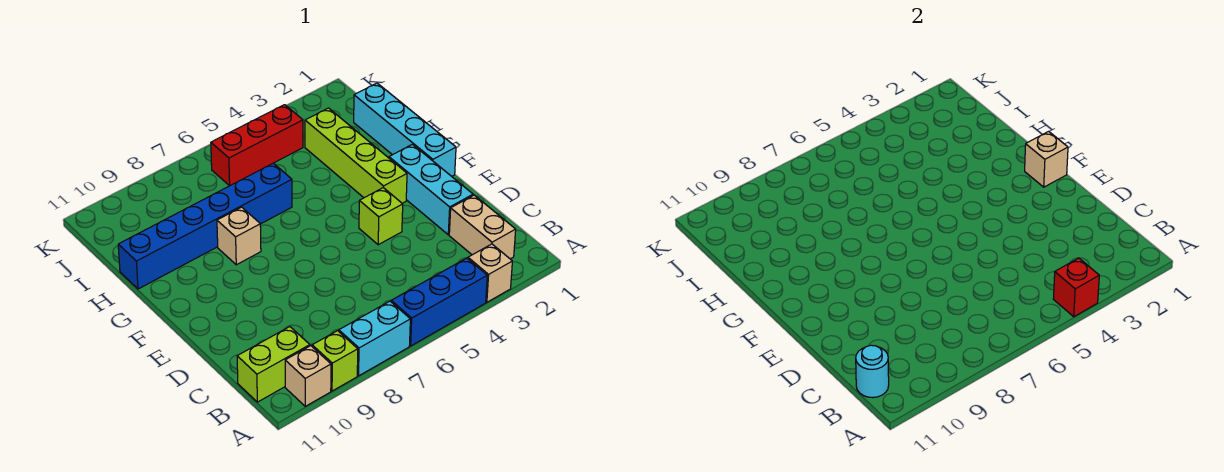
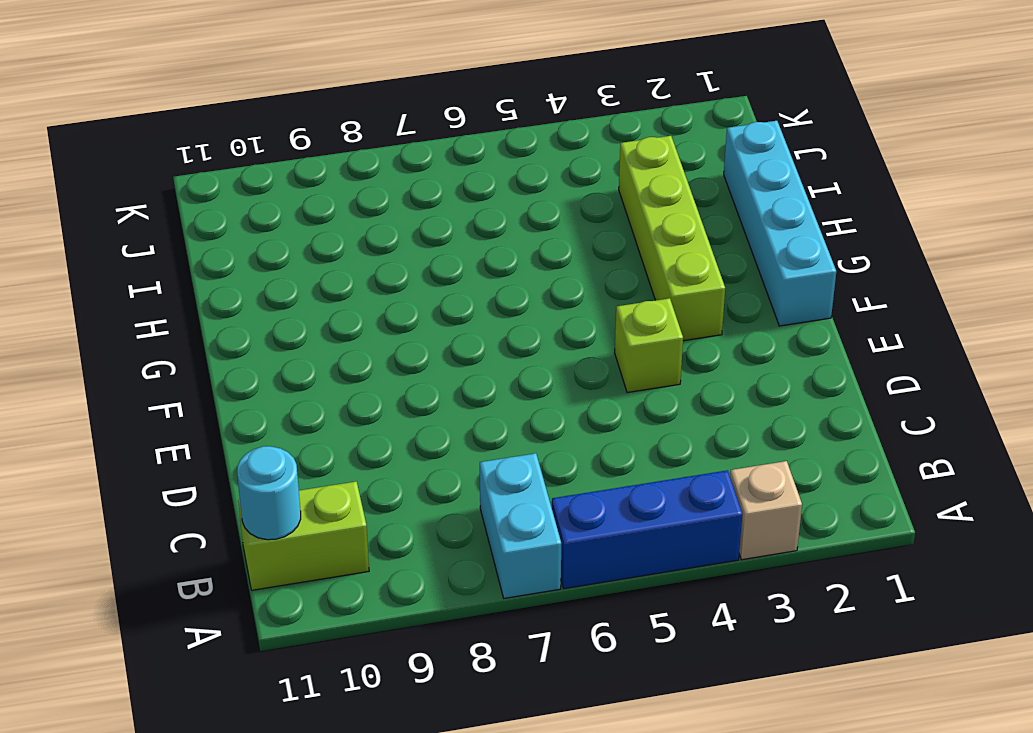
cyan 1x2 brick [480,453,561,598] -> cyan 1x2 brick turned to [339,301,410,376]
none -> lime 1x1 brick [312,331,358,391]
none -> tan 1x1 brick [285,346,331,406]
none -> tan 1x2 brick [449,195,516,259]

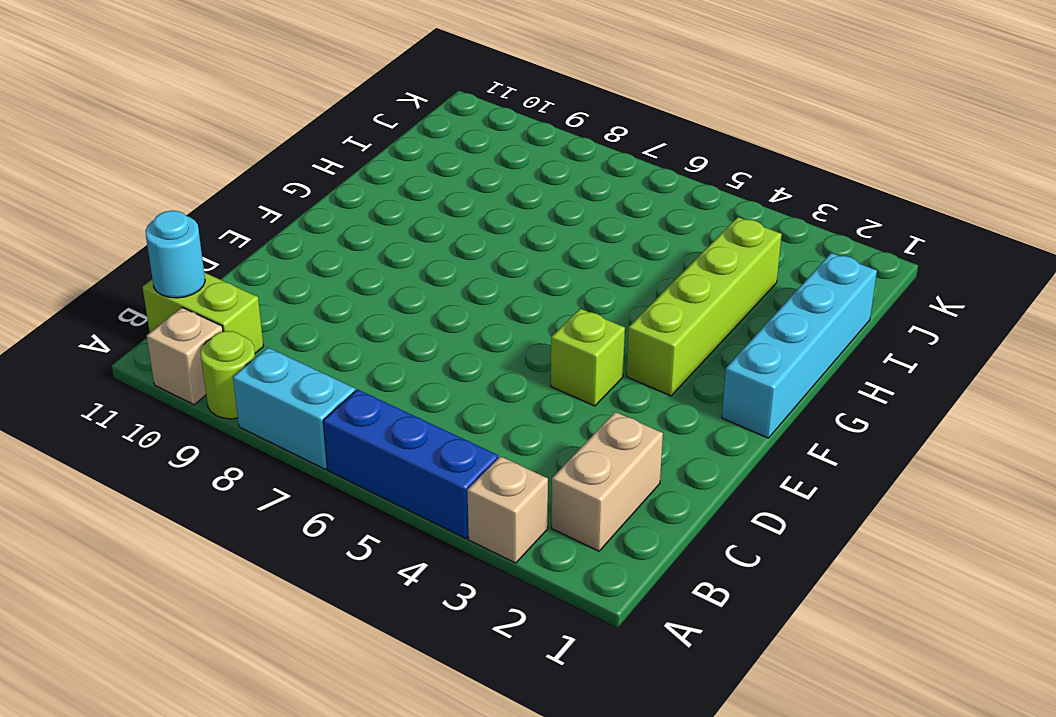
lime 1x1 round brick [200,331,255,419] -> lime 1x1 brick [312,331,358,391]
none -> cyan 1x3 brick [389,144,473,235]
none -> tan 1x1 brick [217,207,261,265]
none -> blue 1x6 brick [118,163,292,289]

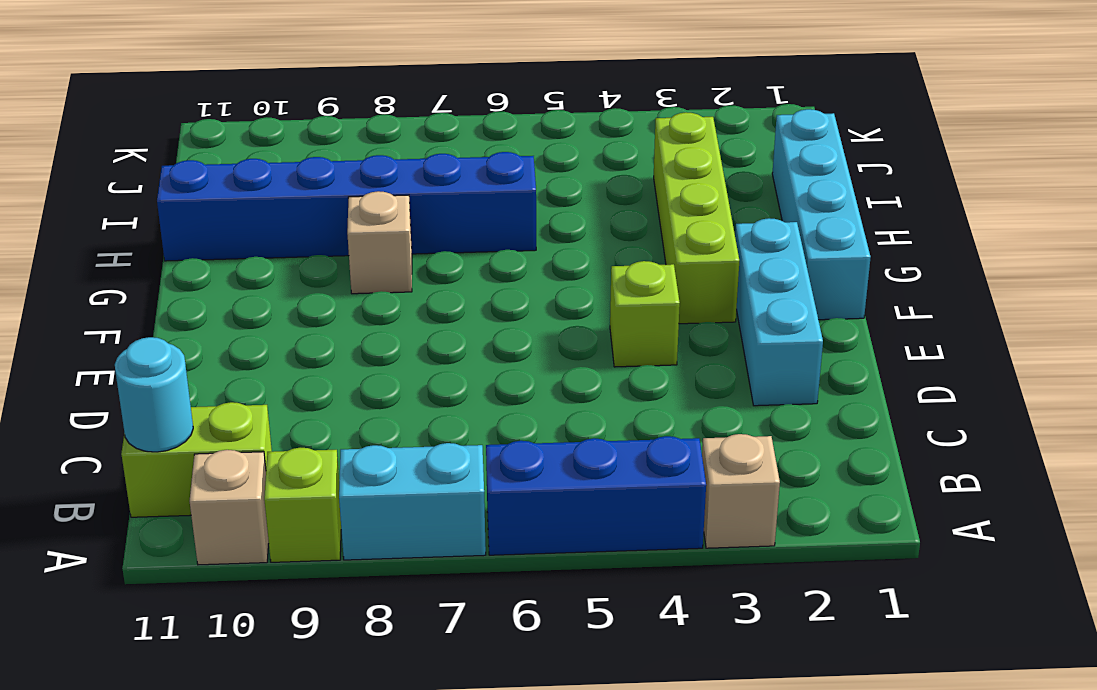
none -> tan 1x2 brick [449,195,516,259]
none -> red 1x3 brick [211,105,303,186]
none -> red 1x1 brick [1053,258,1099,317]

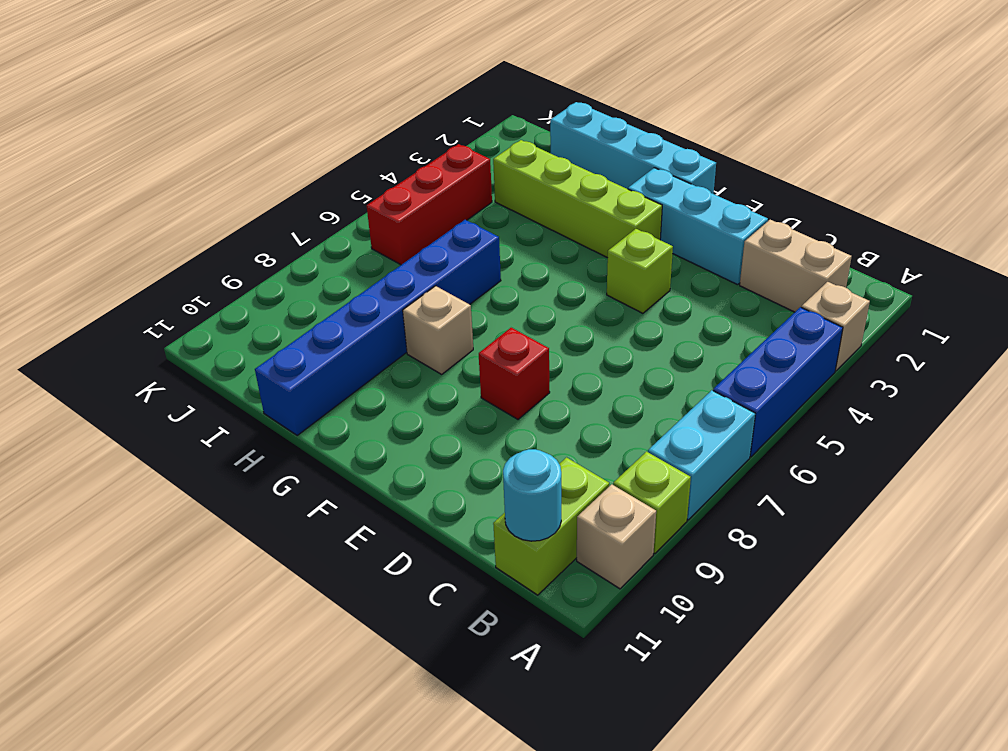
red 1x1 brick [479,328,550,419] -> red 1x1 brick moved to [1053,258,1099,317]
none -> tan 1x1 brick [1025,131,1068,187]

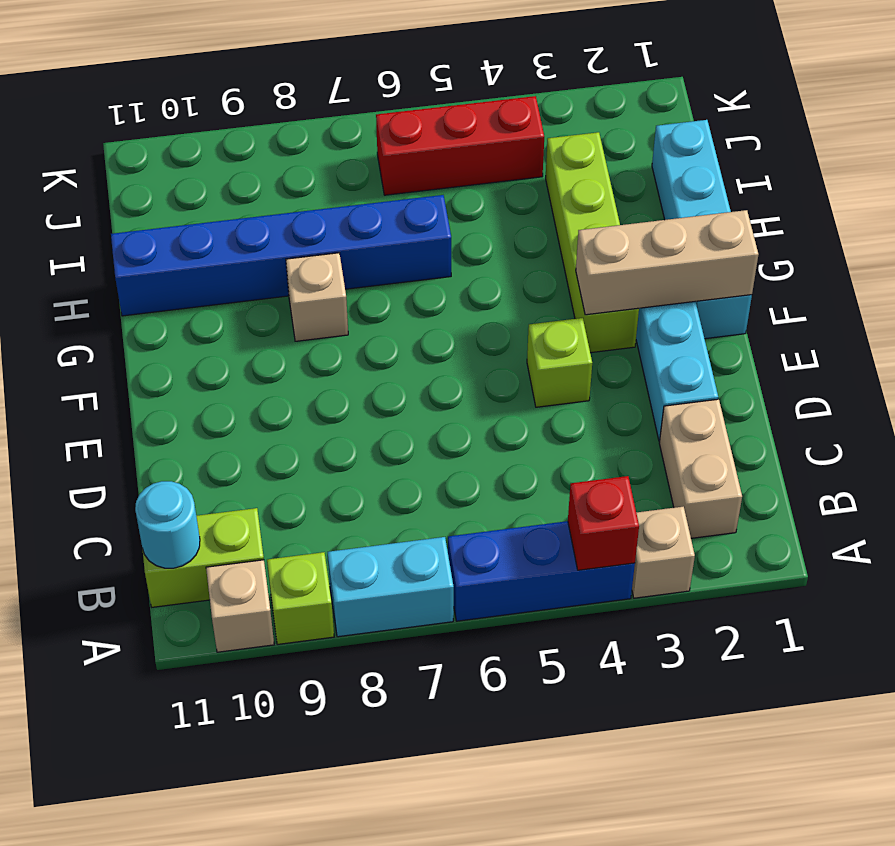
tan 1x3 brick [576,210,758,315] -> tan 1x1 brick [1025,131,1068,187]

